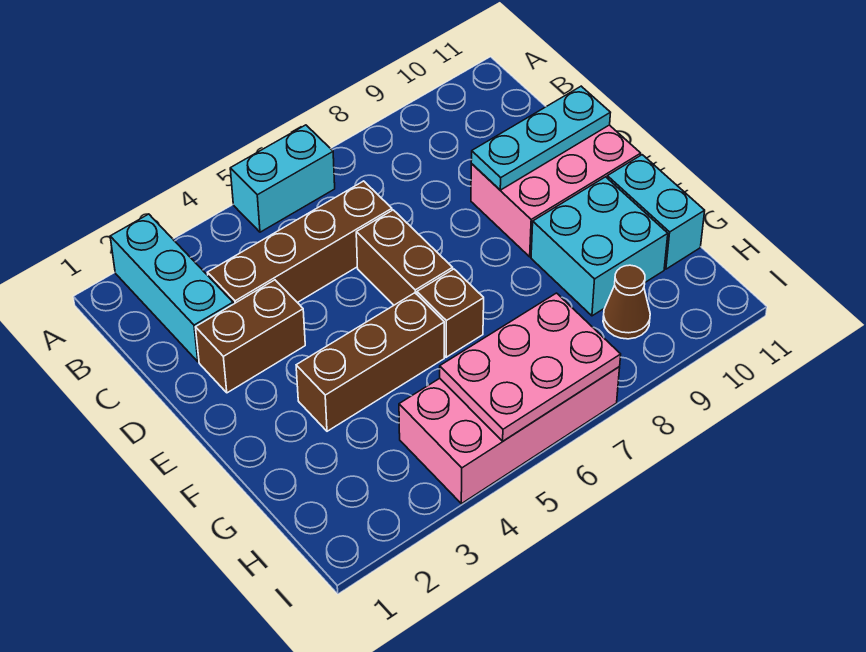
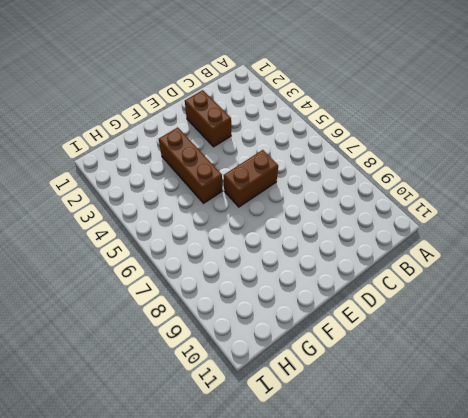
none -> cyan 1x3 brick [110,214,233,362]
none -> cyan 1x2 brick [230,125,335,232]
none -> brown 1x4 brick [207,181,392,304]

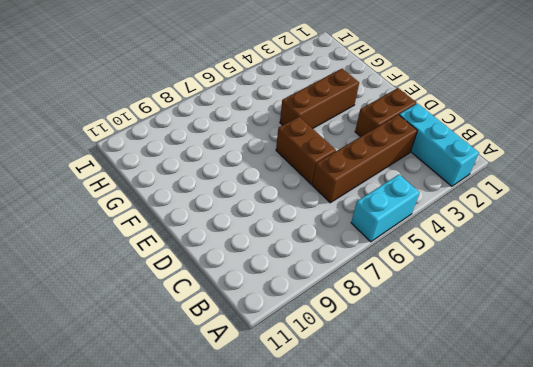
none -> pink 2x3 brick [471,125,641,257]
none -> brown 1x1 brick [417,269,484,357]
none -> cyan 2x2 brick [531,177,668,316]

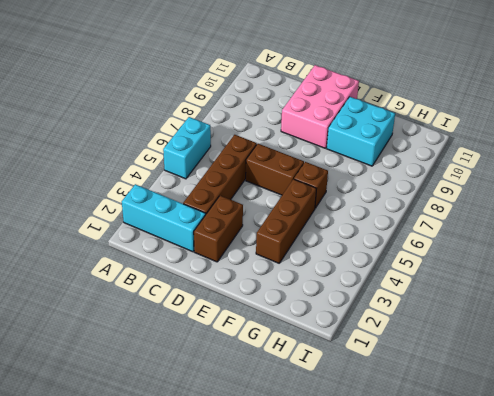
none -> cyan 1x2 brick [607,155,705,269]
none -> pink 2x4 brick [399,367,620,504]
none -> brown 1x1 cone [603,265,650,339]

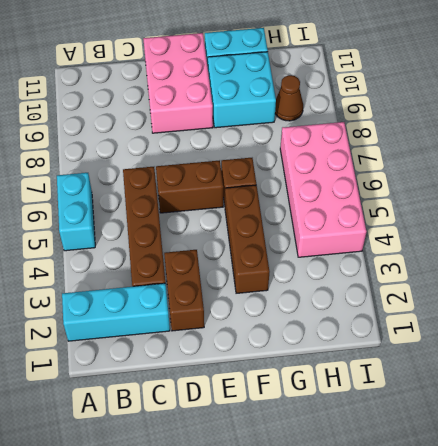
none -> cyan 1x3 plate [471,86,611,190]
none -> pink 2x3 plate [440,293,621,441]

